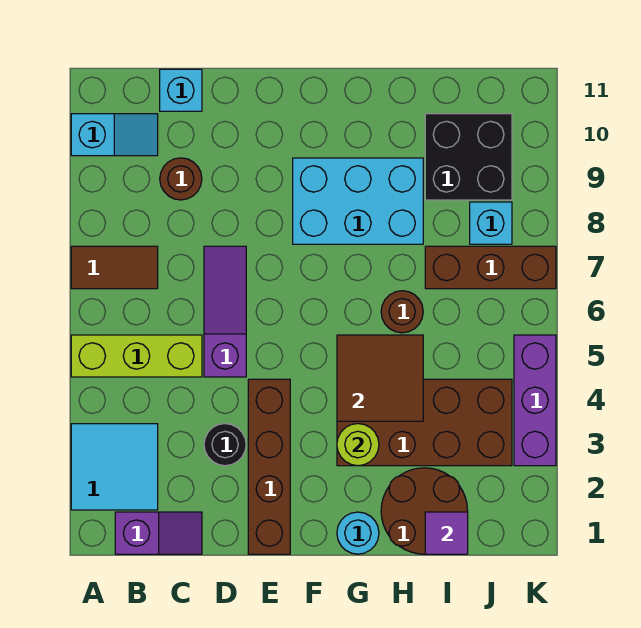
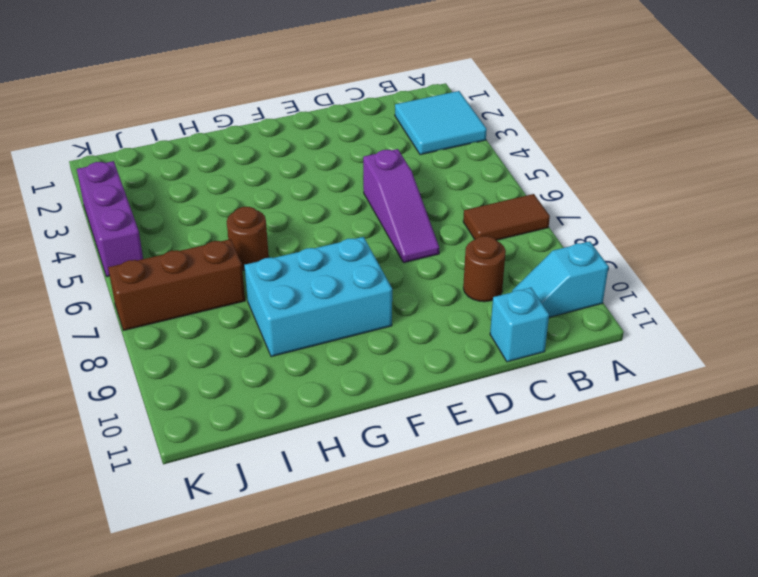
none -> lime 1x3 brick [71,335,202,377]
none -> purple 1x2 slope [115,512,202,554]
none -> black 1x1 round brick [204,424,246,466]

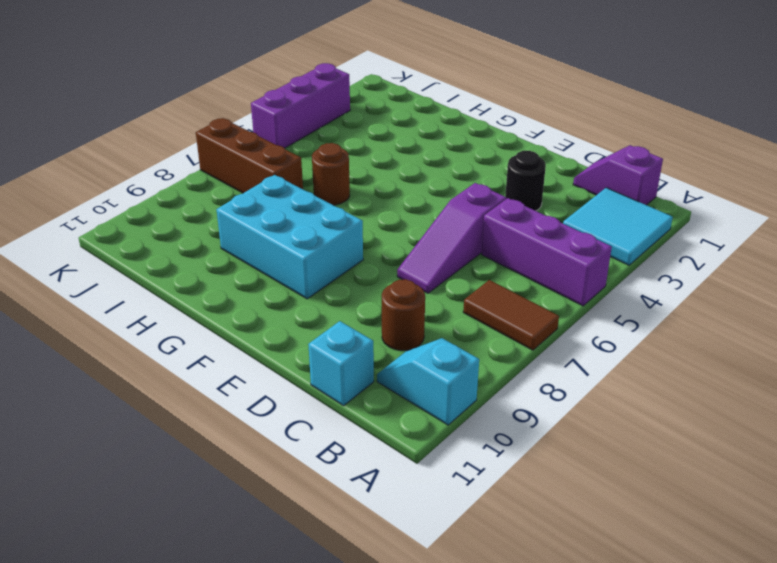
purple 1x3 brick [482,198,612,306] -> lime 1x3 brick [71,335,202,377]
none -> brown 1x4 brick [248,379,290,554]
none -> cyan 1x1 round brick [337,512,379,554]
none -> brown 2x4 brick [337,379,512,466]

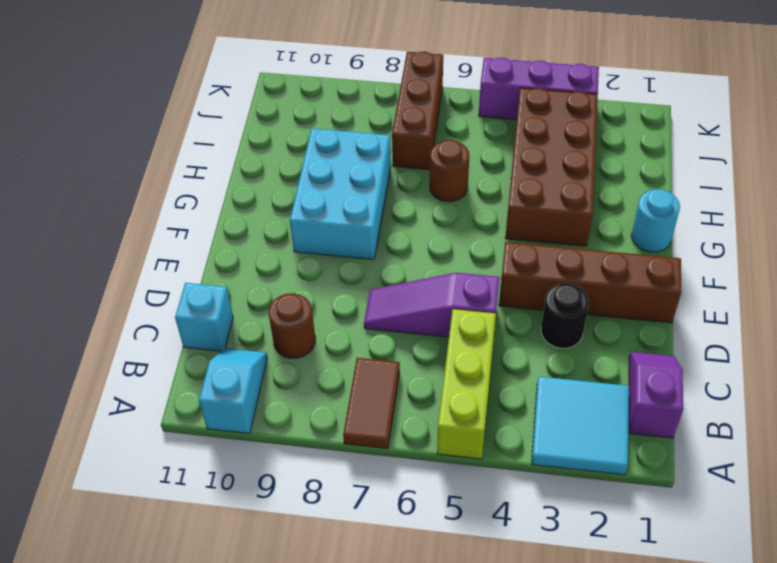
none -> brown 2x2 round brick [381,468,468,554]
none -> black 2x2 brick [425,114,512,200]
none -> cyan 1x1 brick [470,202,512,244]

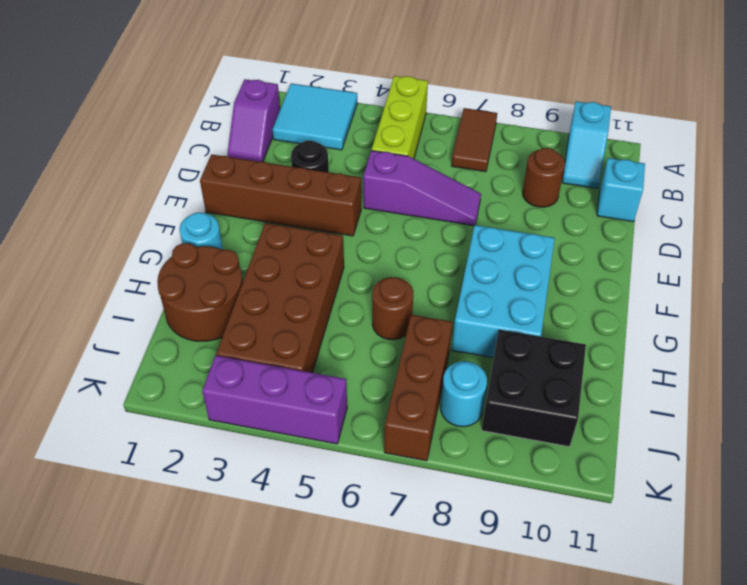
cyan 1x1 round brick [441,361,487,427] -> cyan 1x1 brick [470,202,512,244]
none -> lime 1x1 round brick [337,424,379,466]
none -> brown 2x2 tile [337,335,423,421]
none -> purple 1x1 tile [425,512,468,554]

